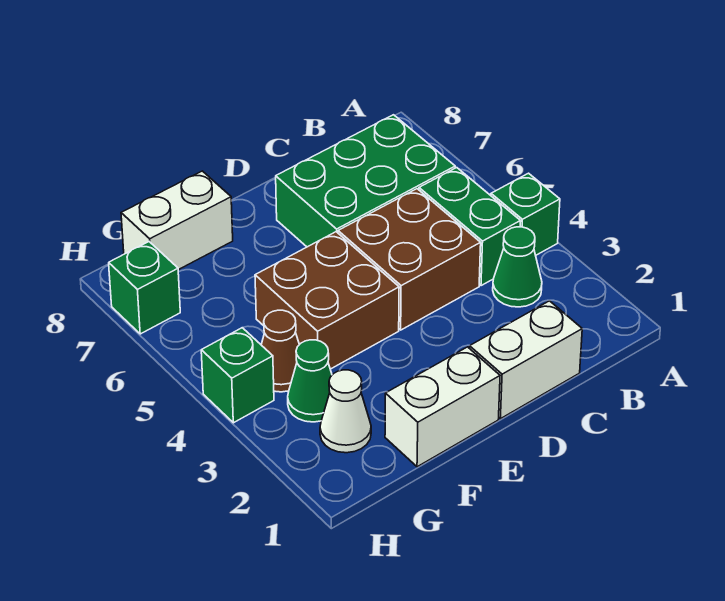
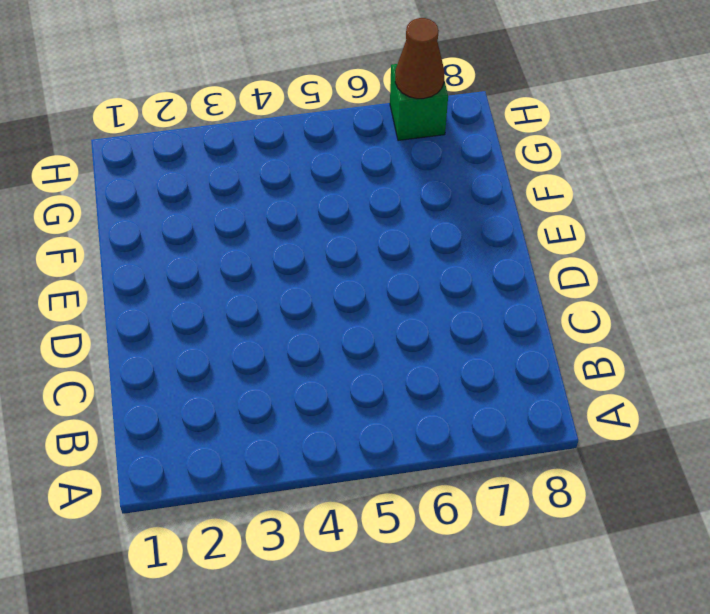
brown 1x1 cone [395,18,444,99] -> brown 1x1 cone moved to [261,310,299,392]
none -> green 1x1 brick [491,173,560,255]
none -> green 1x1 cone [493,227,542,307]
none -> green 1x2 brick [419,168,521,286]

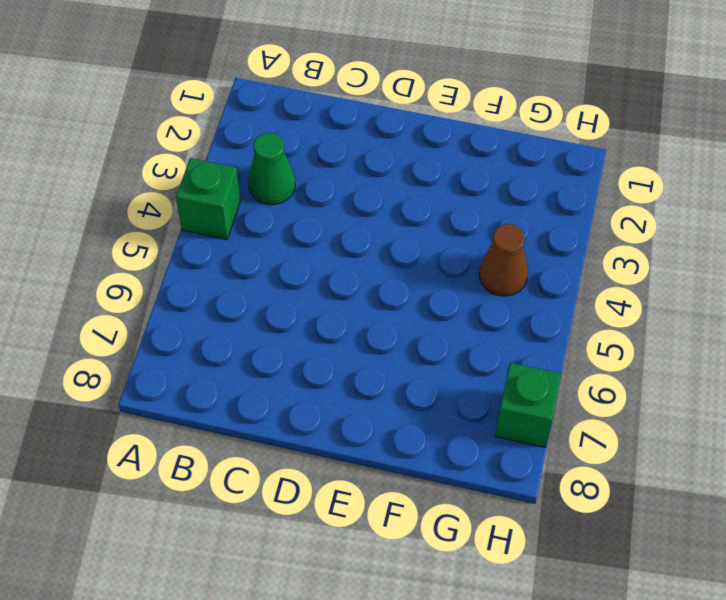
none -> green 1x2 brick [419,168,521,286]
none -> green 2x3 brick [276,115,455,247]
none -> white 1x2 brick [469,301,582,419]

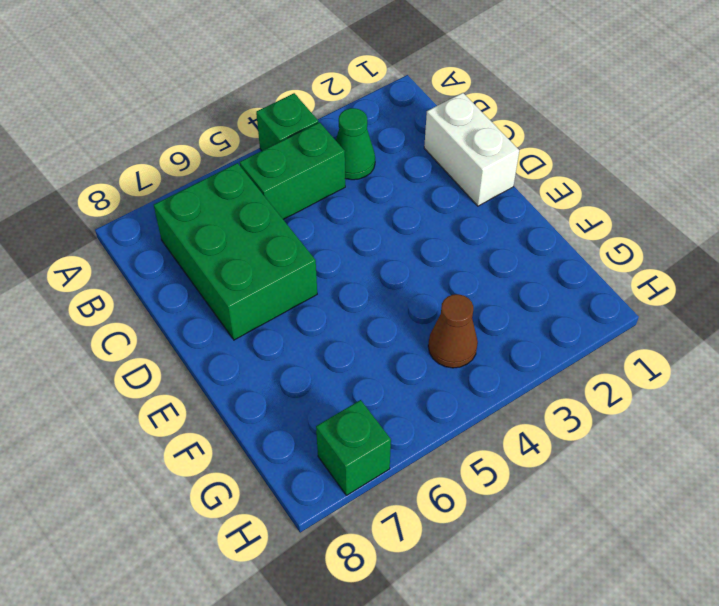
none -> brown 2x2 brick [338,189,481,330]
none -> white 1x2 brick [385,347,500,467]
none -> brown 2x2 brick [255,232,399,369]

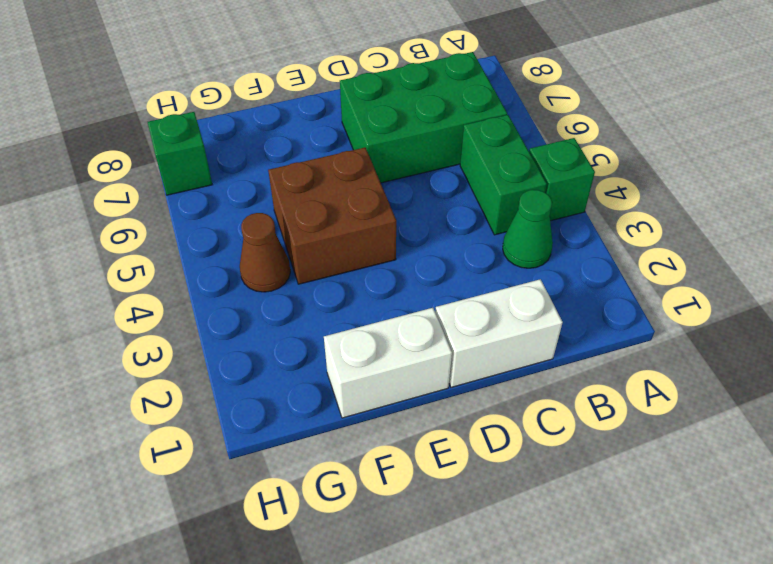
none -> brown 2x2 brick [338,189,481,330]
none -> white 1x2 brick [121,171,233,270]
none -> white 1x1 cone [320,370,371,453]

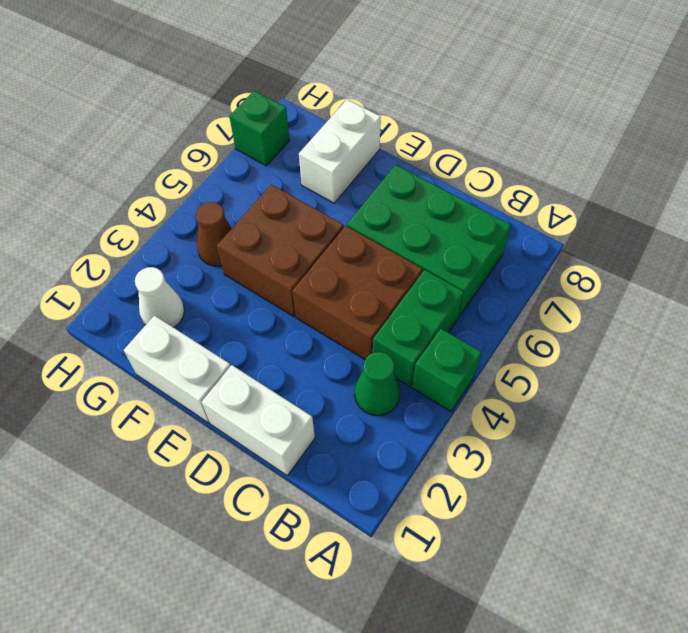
white 1x2 brick [299,99,381,203] -> white 1x2 brick turned to [121,171,233,270]
none -> green 1x1 cone [288,340,332,422]
none -> green 1x1 brick [201,328,274,423]

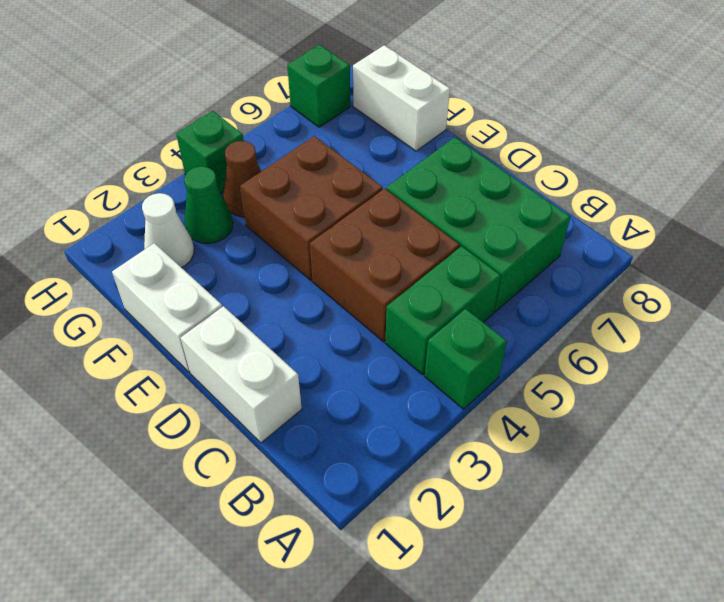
none -> green 1x1 cone [493,227,542,307]

